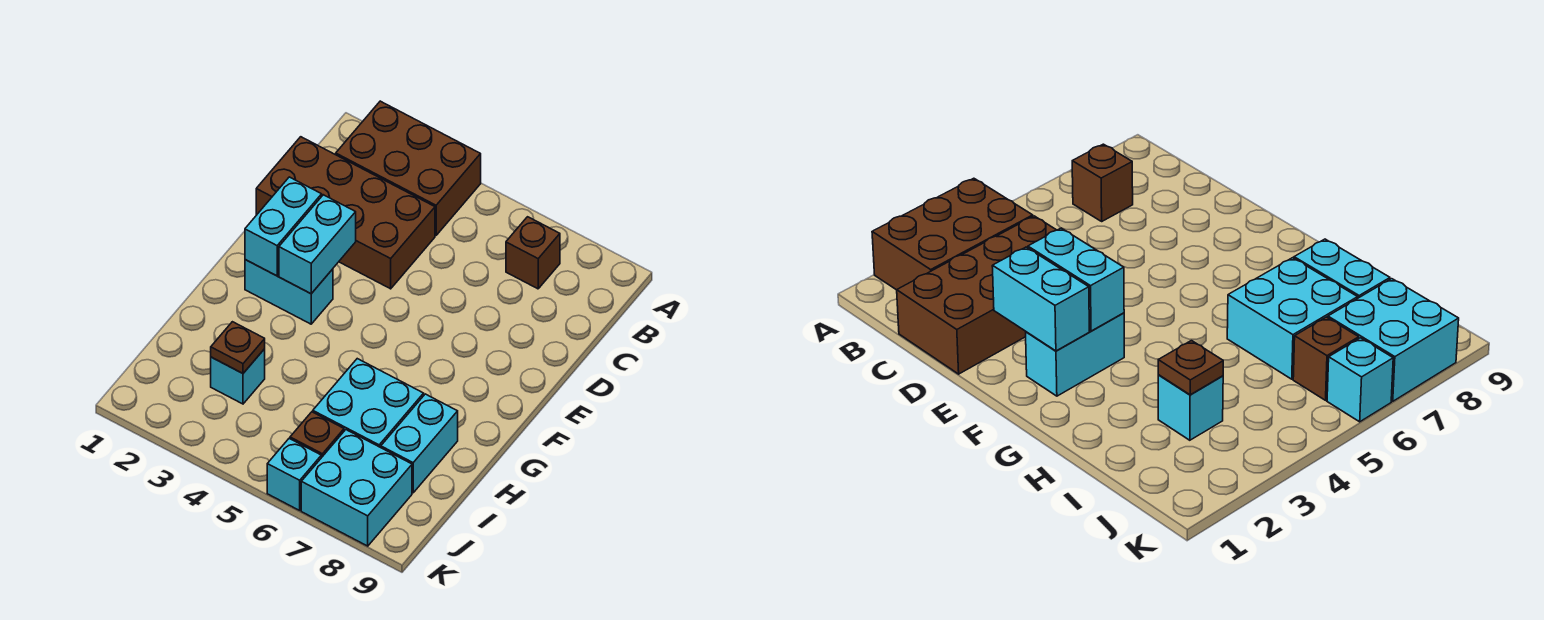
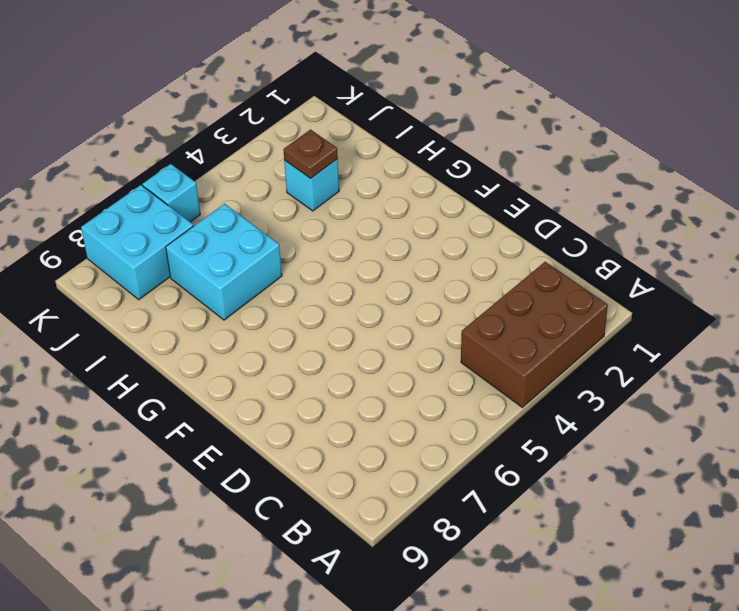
none -> brown 1x1 brick [506,217,560,289]
none -> brown 2x4 brick [256,137,435,289]
none -> cyan 1x2 brick [245,260,333,324]

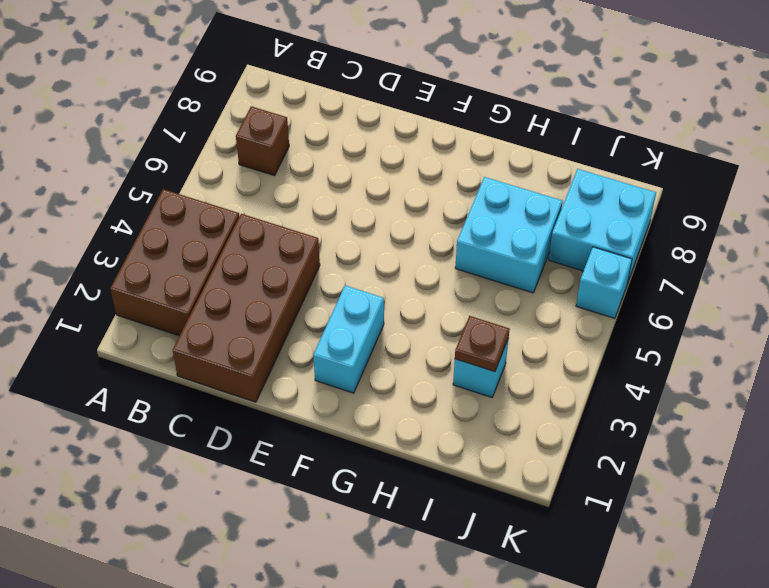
none -> cyan 1x2 brick [381,394,458,493]
none -> brown 1x1 brick [290,412,344,458]
none -> cyan 1x2 brick [245,177,322,276]

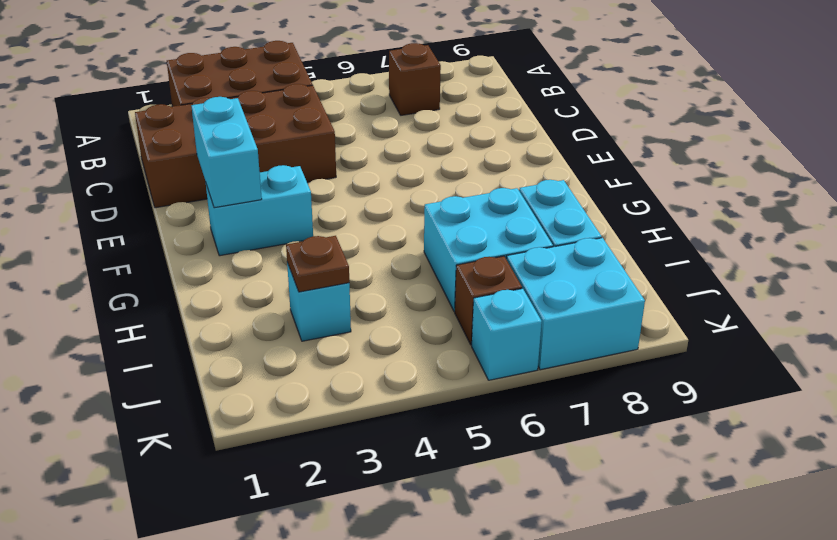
none -> cyan 1x2 brick [279,195,356,294]

